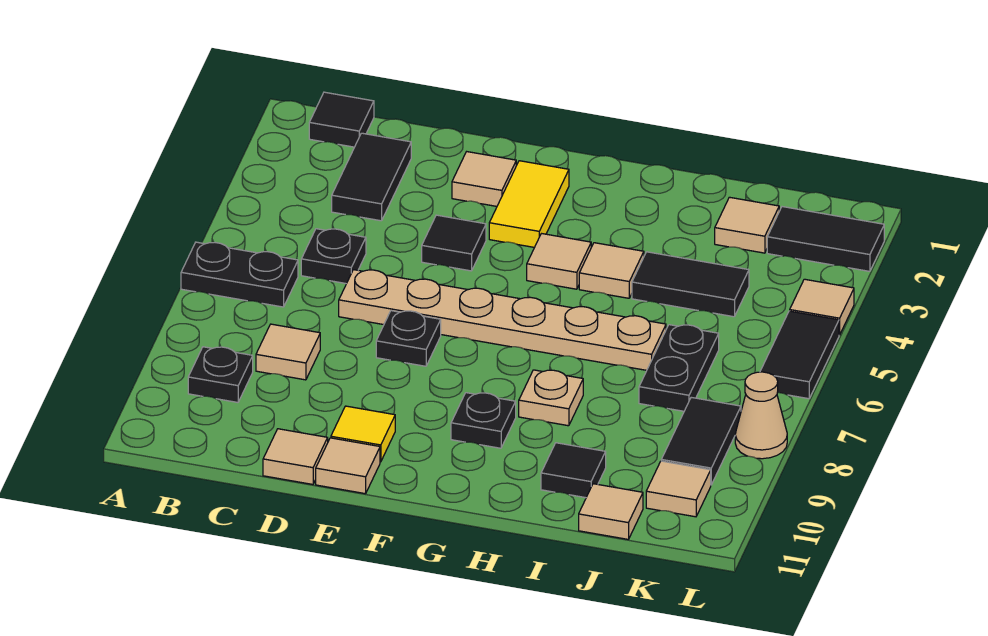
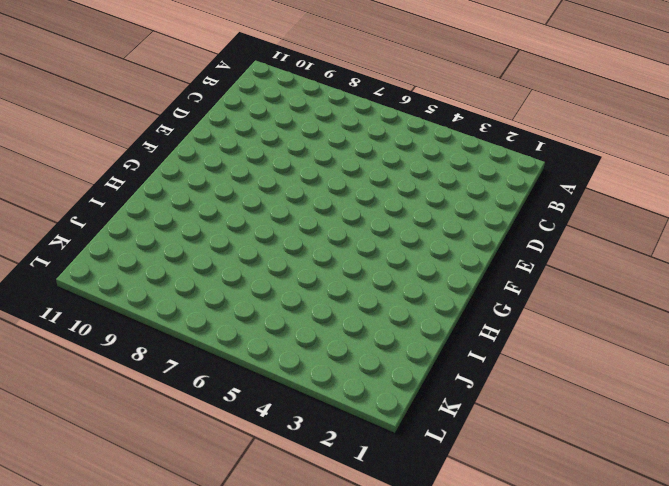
none -> black 1x2 plate [181,242,298,307]
none -> black 1x1 tile [309,92,374,147]
none -> black 1x1 plate [188,347,253,402]

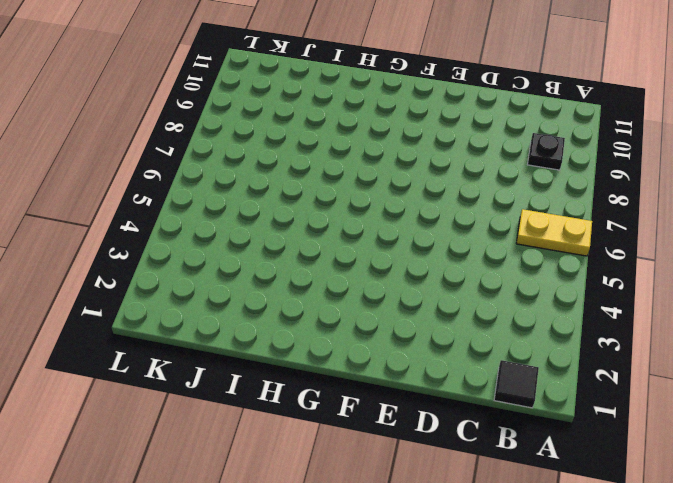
yellow 1x2 plate [516,209,592,256] -> black 1x2 plate [181,242,298,307]
none -> black 1x2 tile [332,133,411,221]
none -> black 1x1 plate [301,229,366,284]
none -> tan 1x1 tile [256,324,320,380]

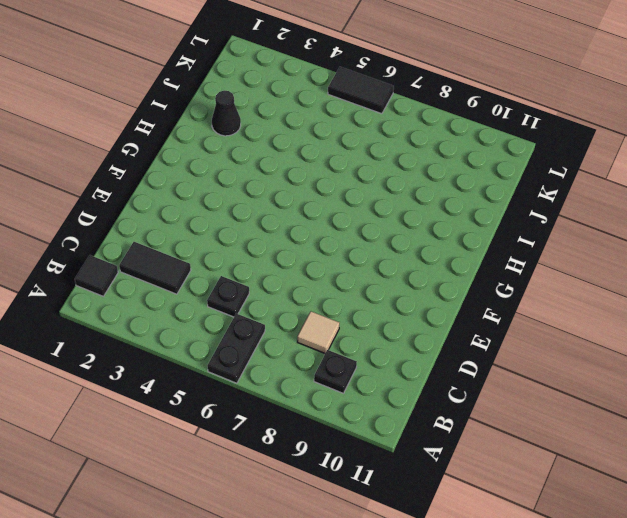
black 1x1 cone [212,91,241,136] -> none
none -> tan 1x6 plate [339,270,666,370]
none -> tan 1x1 tile [263,429,328,484]
none -> tan 1x1 tile [452,152,516,206]

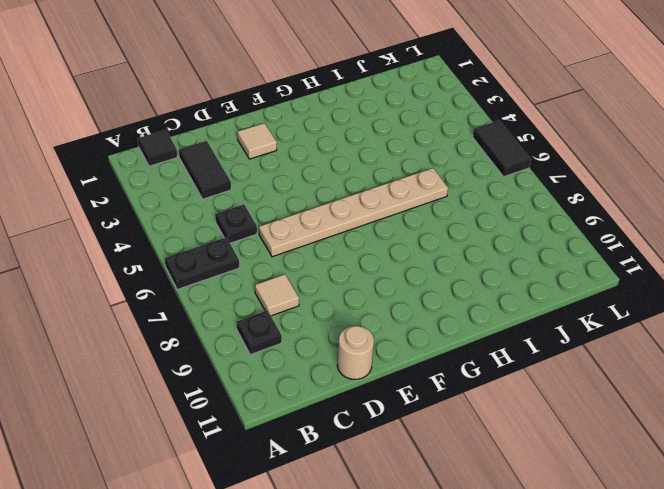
tan 1x1 round brick [337,326,374,379] -> tan 1x1 tile [263,429,328,484]
none -> black 1x1 tile [422,215,486,271]
none -> black 1x1 plate [376,311,441,366]
none -> yellow 1x1 tile [331,406,395,462]

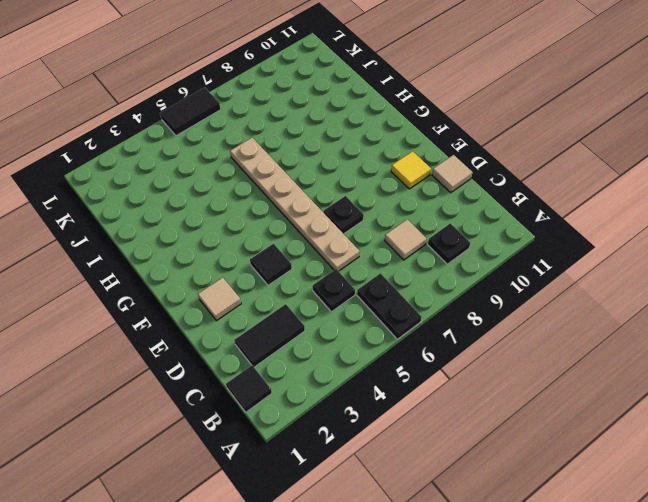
none -> tan 1x1 tile [316,438,380,494]
none -> yellow 1x2 tile [489,161,569,247]
none -> tan 1x1 tile [527,234,591,289]

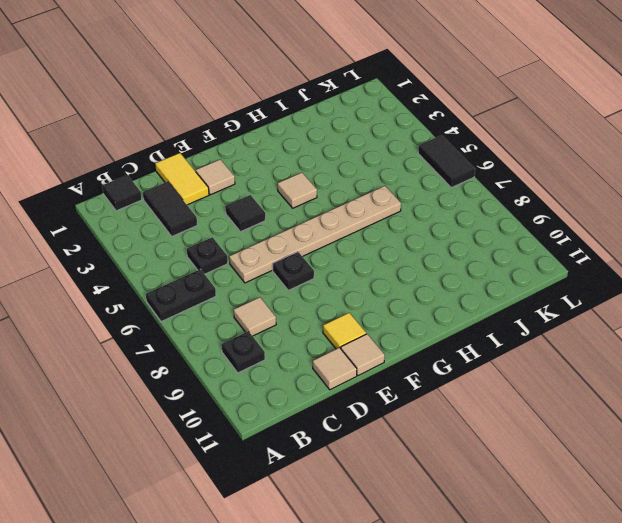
yellow 1x2 tile [155,153,209,205] -> yellow 1x2 tile moved to [489,161,569,247]
none -> black 1x1 plate [451,393,516,448]
none -> tan 1x1 tile [579,243,644,298]
none -> tan 1x1 plate [519,370,583,426]

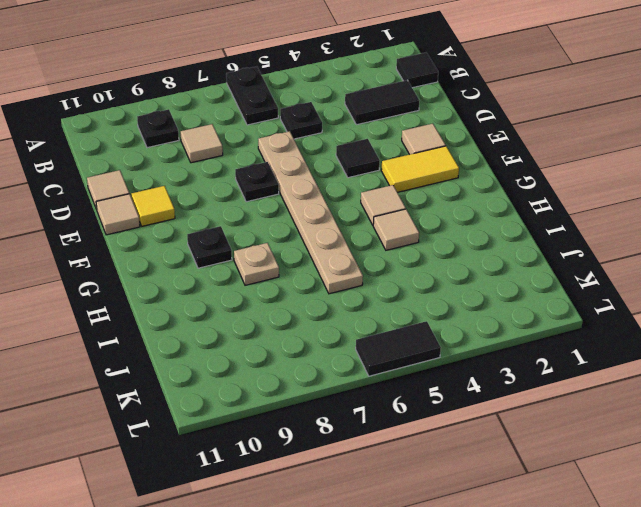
none -> black 1x2 tile [632,252,749,317]
none -> black 1x1 tile [541,443,606,498]
none -> tan 1x1 tile [715,197,779,253]

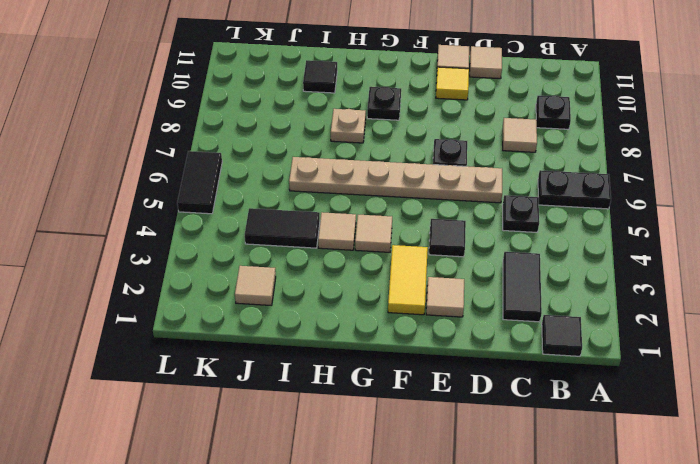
none -> black 1x2 plate [639,325,719,411]
none -> tan 1x1 tile [579,484,643,539]
none -> black 1x2 tile [767,207,884,271]

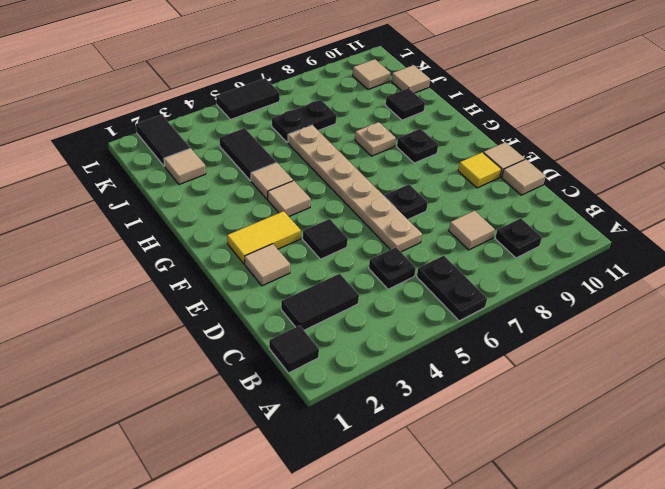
none -> black 1x2 tile [661,397,741,485]
none -> tan 1x1 tile [790,279,854,335]
none -> tan 1x1 cone [735,372,787,459]

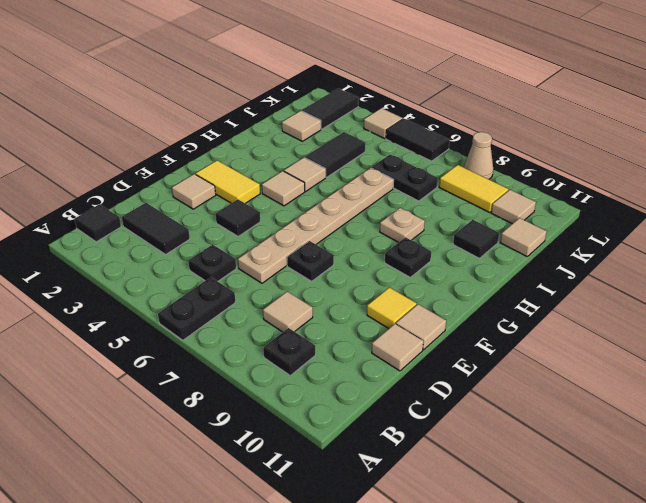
yellow 1x2 tile [439,165,509,213] -> black 1x2 tile [661,397,741,485]

